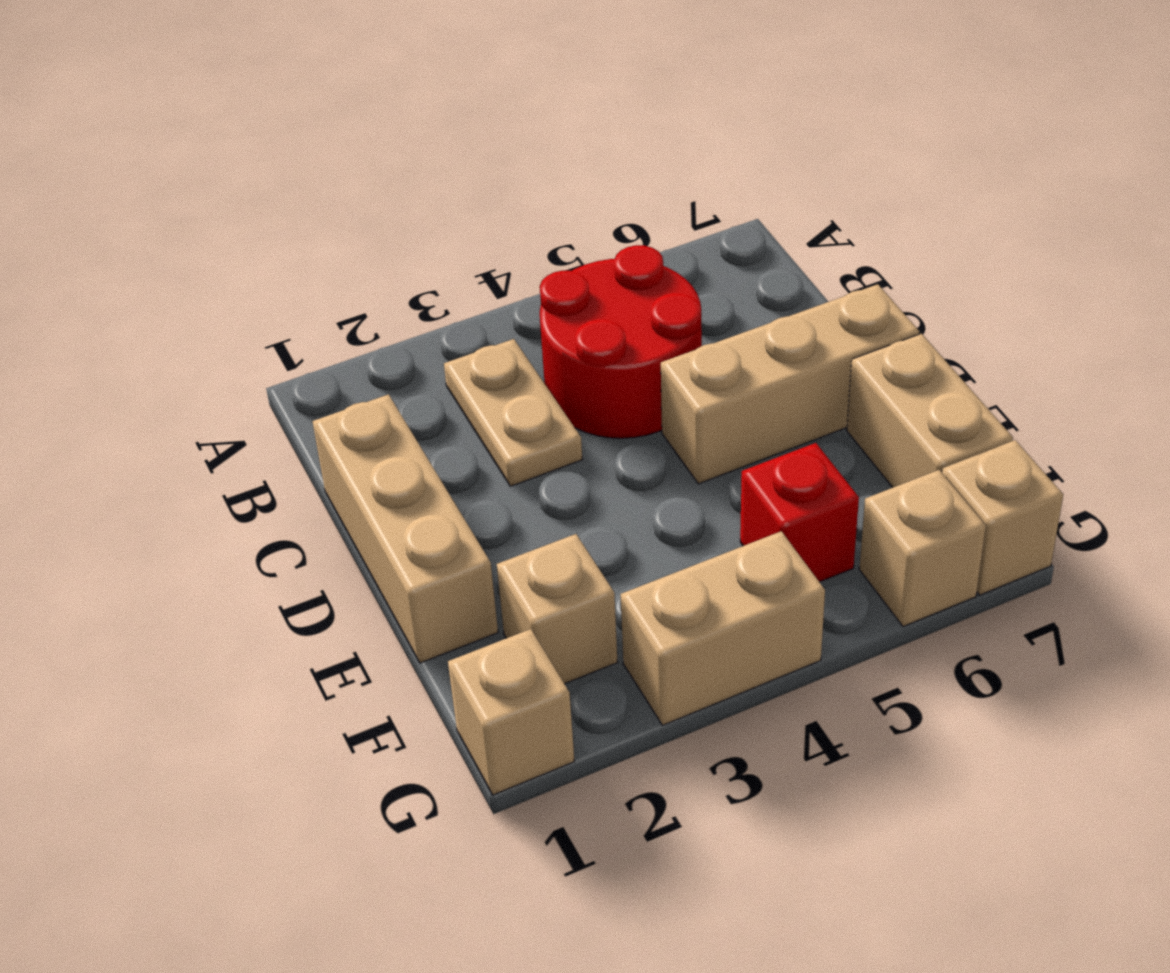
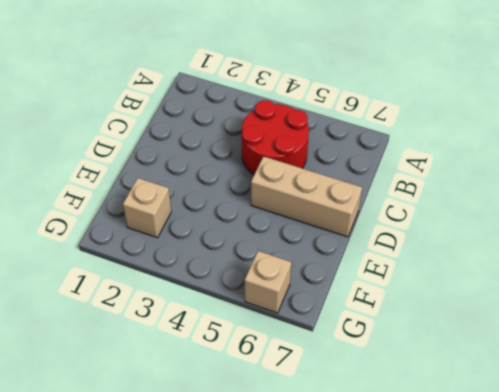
none -> tan 1x2 plate [444,339,582,486]
none -> tan 1x3 brick [312,394,498,663]

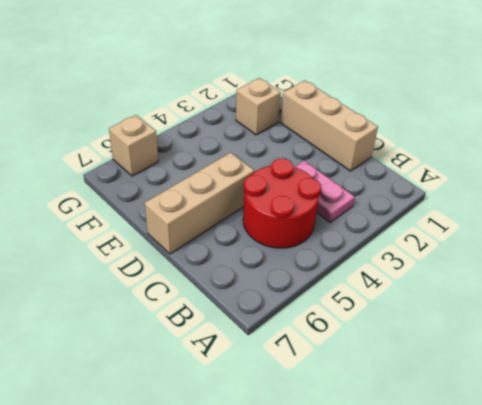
pink 1x2 plate [295,161,355,222] -> tan 1x2 plate [444,339,582,486]
none -> tan 1x2 brick [847,334,1013,488]
none -> red 1x1 brick [740,443,859,582]

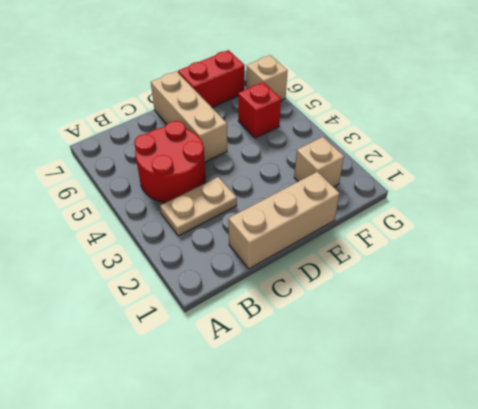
red 1x2 brick [178,50,245,107] -> tan 1x2 brick [847,334,1013,488]
none -> tan 1x1 brick [448,629,574,795]
none -> tan 1x2 brick [620,531,825,725]

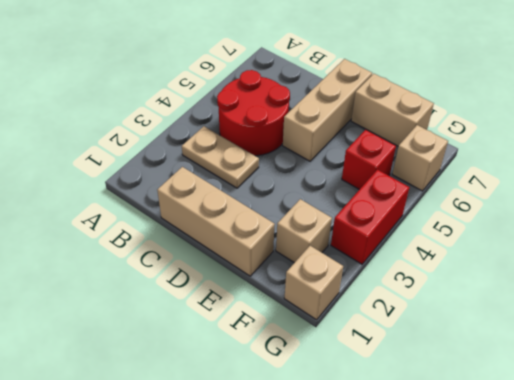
red 1x2 brick [331,170,409,264] -> tan 1x2 brick [620,531,825,725]
none -> tan 1x1 brick [942,440,1063,595]

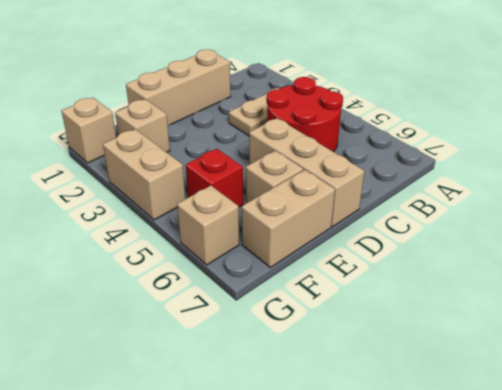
tan 1x1 brick [246,151,303,203] -> tan 1x1 brick moved to [942,440,1063,595]

